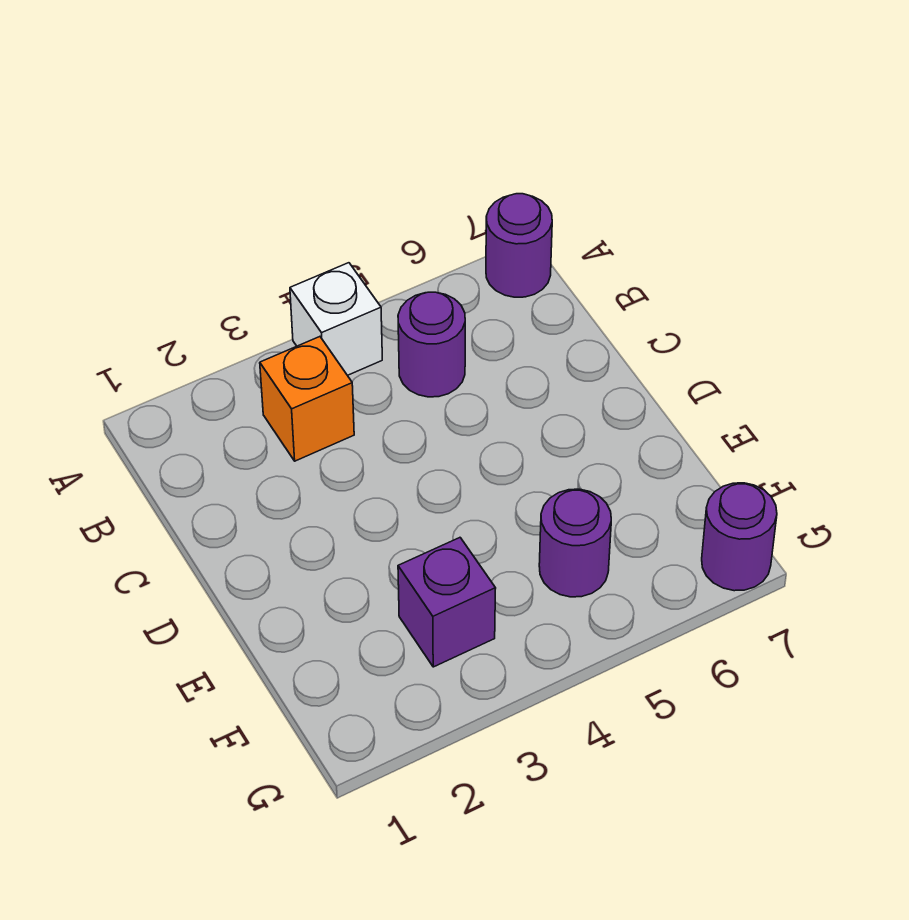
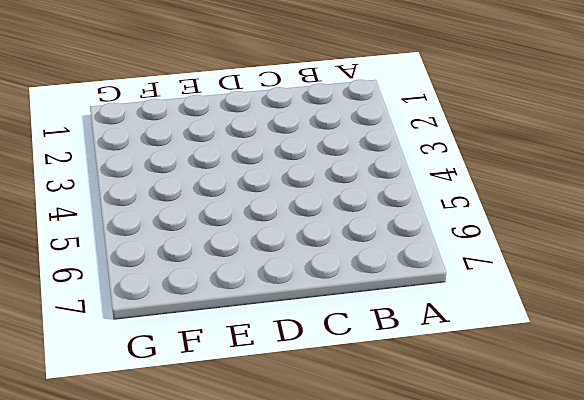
none -> white 1x1 brick [290,263,382,375]
none -> purple 1x1 round brick [486,194,552,297]

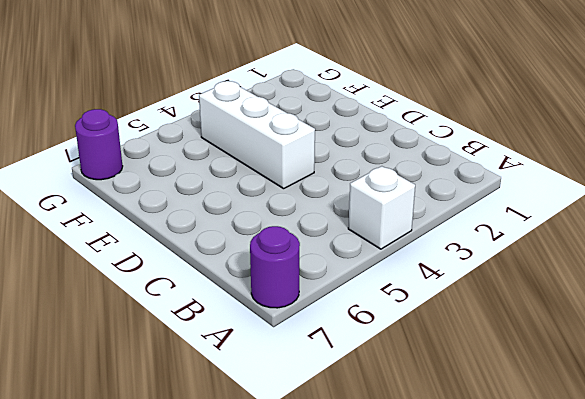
white 1x3 brick [199,81,315,189] -> none
none -> orange 1x1 brick [260,337,354,461]
none -> purple 1x1 round brick [398,292,465,397]

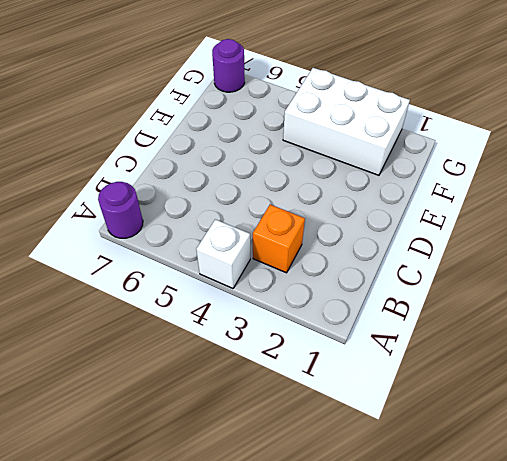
white 2x3 brick [283,68,410,175] -> purple 1x1 brick [398,538,496,667]
none -> purple 1x1 round brick [398,292,465,397]
none -> purple 1x1 round brick [539,489,611,597]

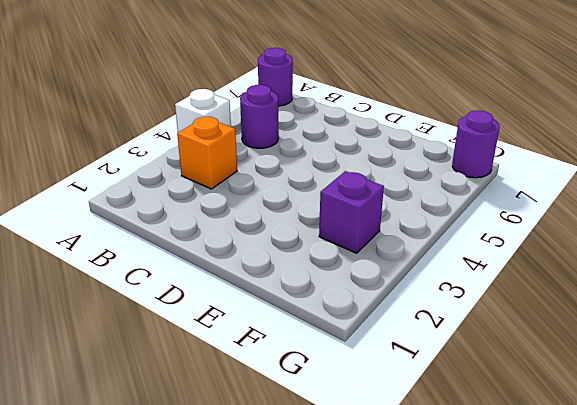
none -> purple 1x1 round brick [539,489,611,597]

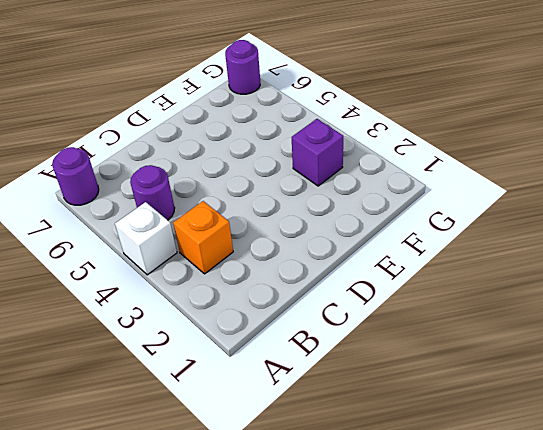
none -> purple 1x1 round brick [539,489,611,597]

